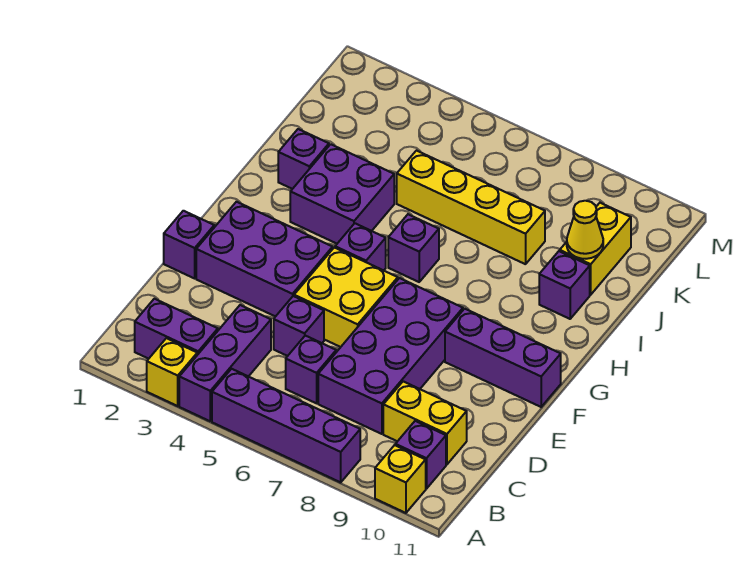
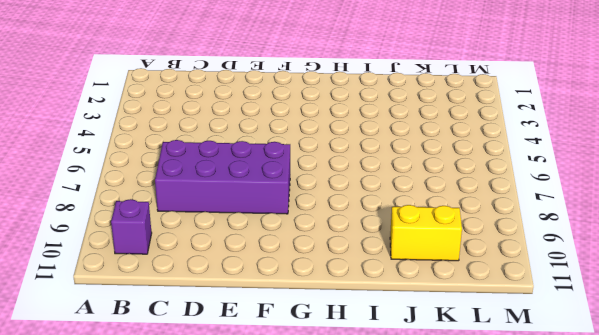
none -> yellow 1x1 brick [147,338,197,406]
none -> purple 1x3 brick [179,305,271,421]
none -> purple 1x4 brick [212,369,360,482]

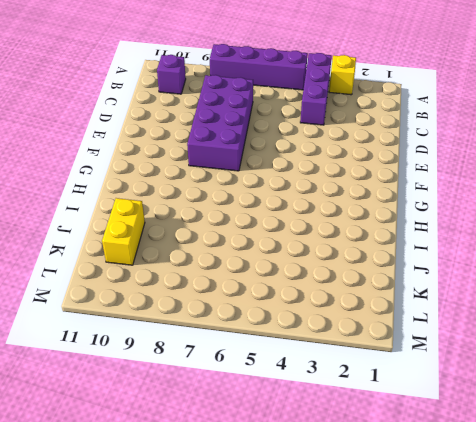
none -> yellow 1x1 brick [375,445,426,513]
none -> purple 1x2 brick [135,299,218,359]
none -> purple 1x1 brick [286,336,336,403]

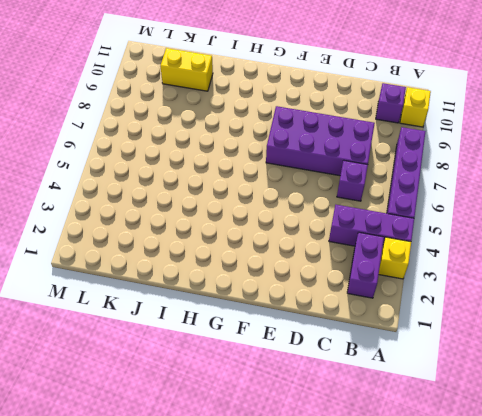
none -> yellow 1x2 brick [383,381,467,464]
none -> purple 1x1 brick [274,296,324,356]
none -> purple 1x1 brick [164,211,214,278]

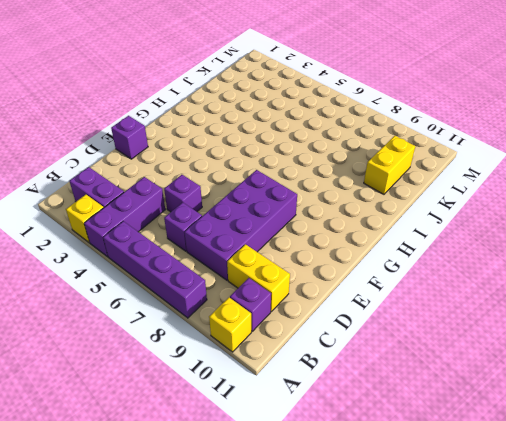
none -> purple 2x3 brick [196,202,333,317]
none -> yellow 2x2 brick [294,248,398,347]
none -> purple 1x3 brick [445,309,561,407]

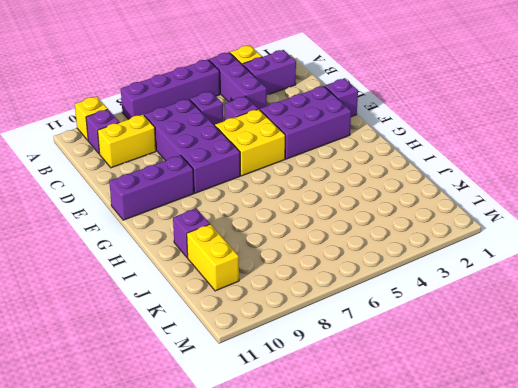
none -> purple 1x1 brick [335,223,386,270]
none -> purple 2x2 brick [290,144,394,244]
none -> purple 1x1 brick [388,214,439,282]

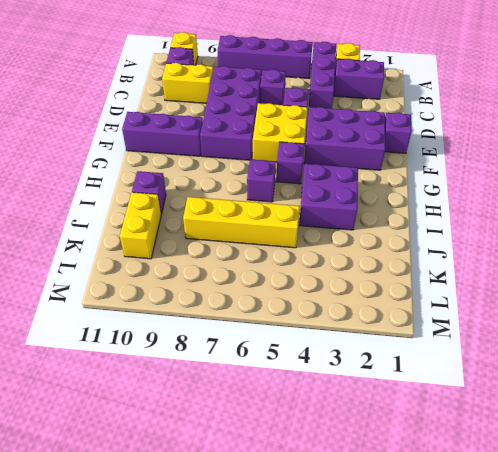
none -> purple 1x1 brick [278,129,329,189]
none -> yellow 1x1 cone [567,201,603,259]

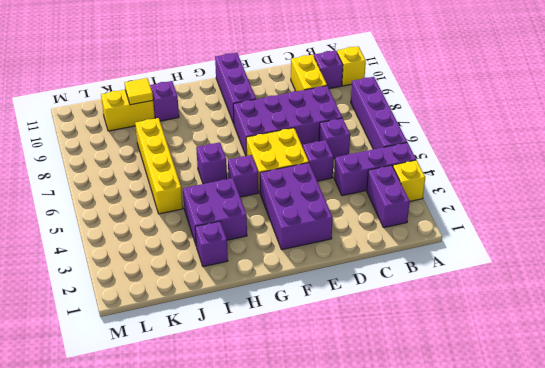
yellow 1x1 tile [125,78,153,105] -> yellow 1x1 cone [567,201,603,259]
none -> purple 1x1 brick [164,211,214,278]

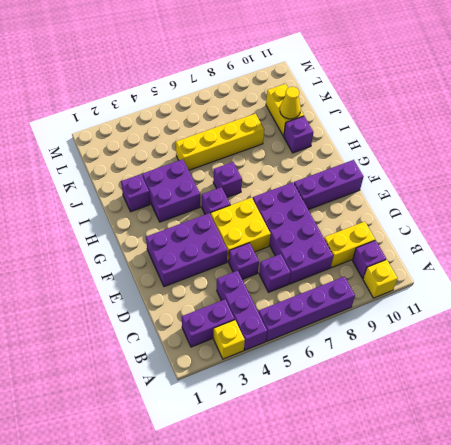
none -> purple 1x1 brick [164,211,214,278]

